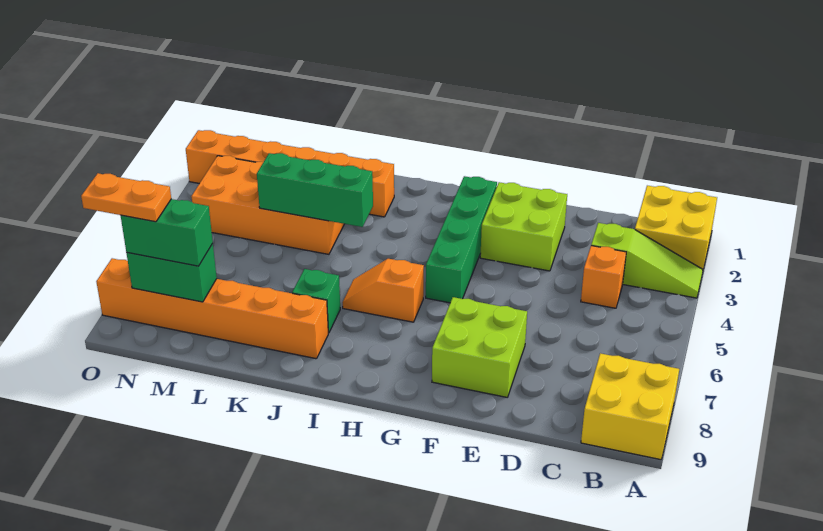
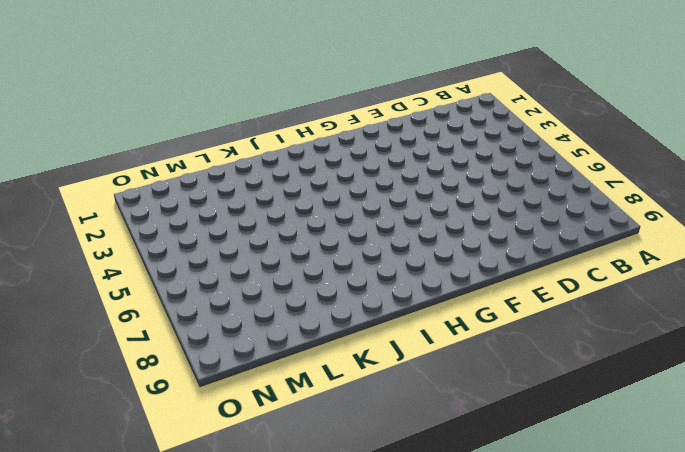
none -> yellow 2x2 brick [635,186,717,269]
none -> lime 1x3 slope [591,223,703,298]
none -> yellow 2x2 brick [581,353,679,460]

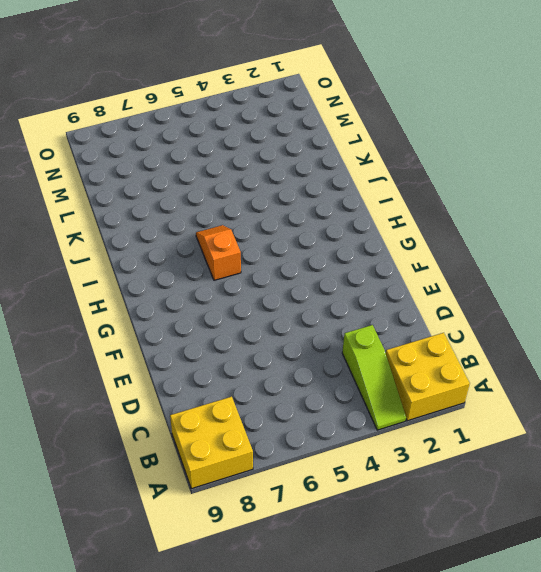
none -> orange 1x1 brick [581,246,626,308]
none -> lime 2x2 brick [480,182,567,271]
none -> lime 2x2 brick [432,297,527,397]

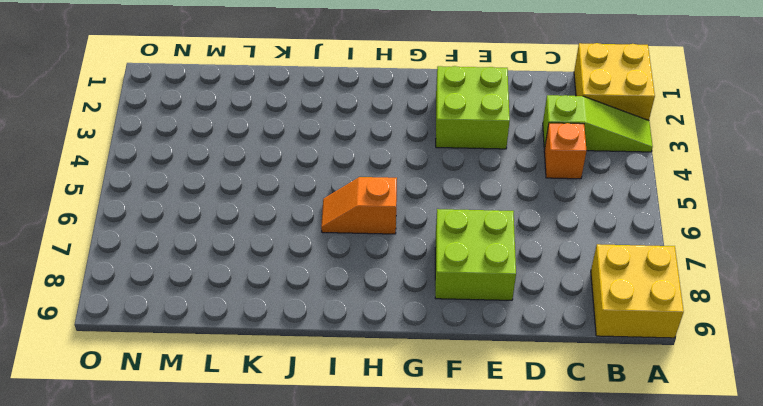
none -> green 1x4 brick [426,176,497,303]
none -> orange 1x6 brick [186,130,394,217]
none -> green 1x1 brick [292,269,340,333]

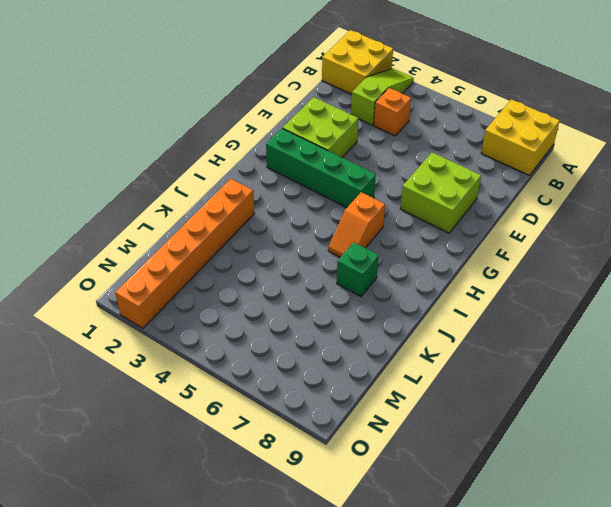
none -> orange 1x6 brick [96,258,328,359]
none -> orange 2x4 brick [191,156,344,254]
none -> green 1x3 brick [257,153,373,227]

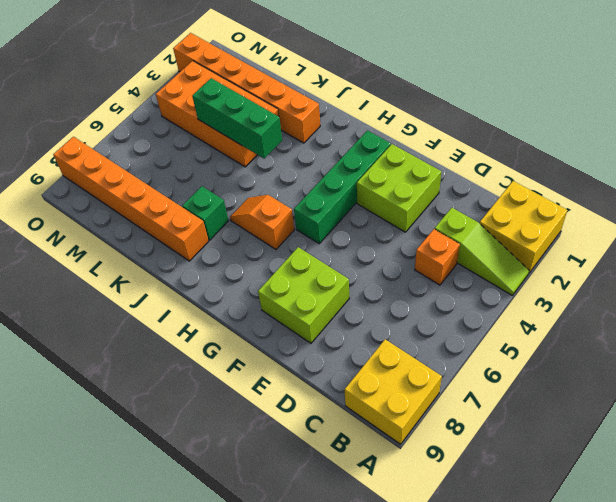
none -> green 1x2 brick [127,243,217,302]
none -> green 1x2 brick [121,199,213,266]
none -> orange 1x2 plate [81,173,171,222]

